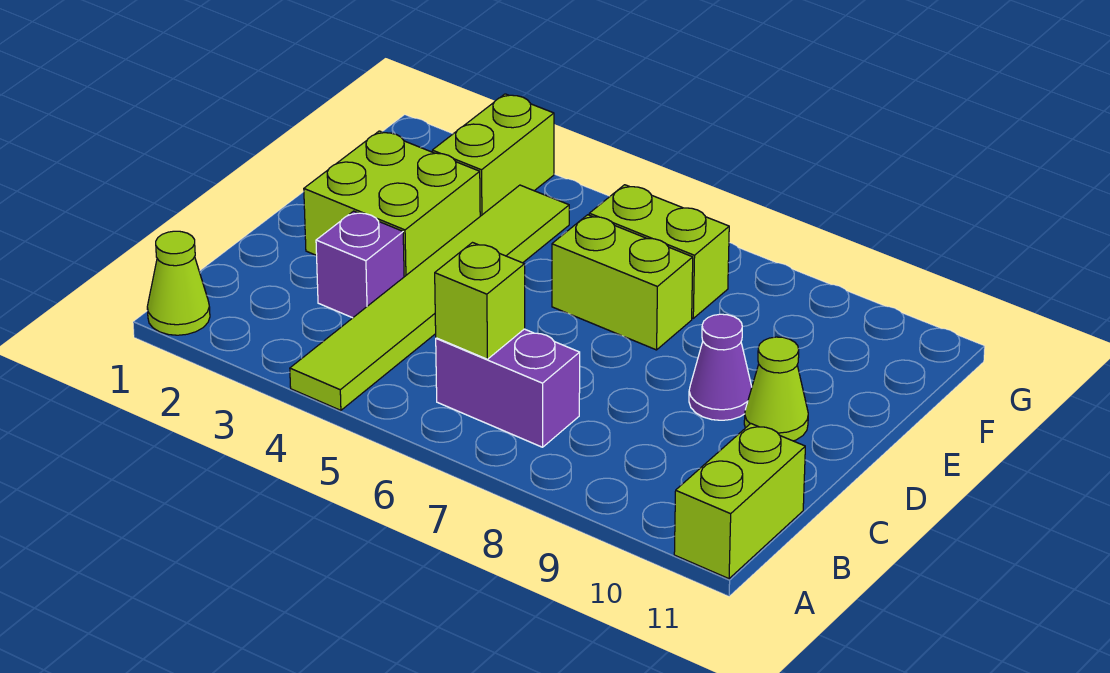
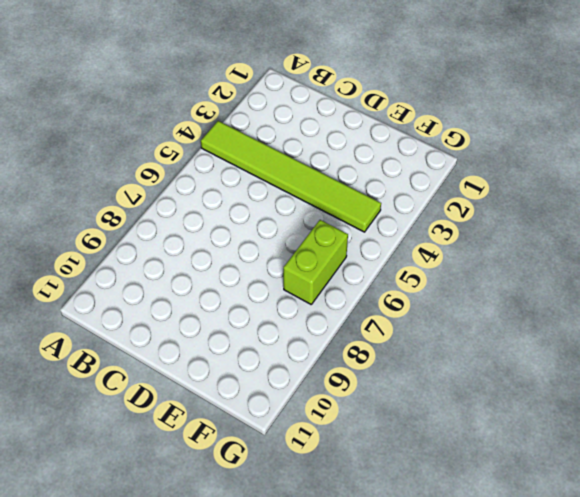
none -> lime 1x1 cone [147,231,210,335]
none -> lime 1x2 brick [674,424,805,579]
none -> purple 1x2 brick [436,329,580,447]

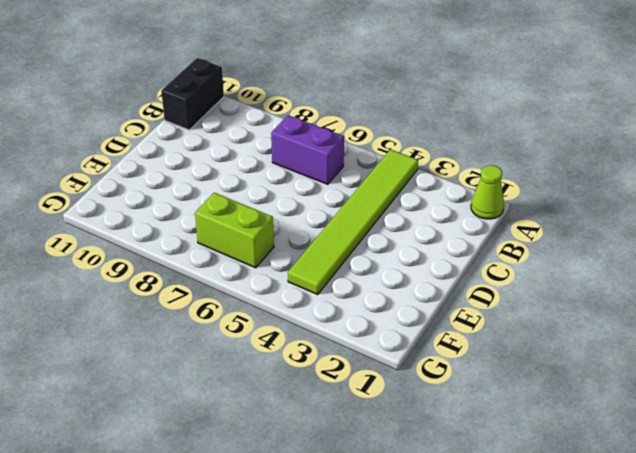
black 1x2 brick [161,58,224,130] -> lime 1x2 brick [674,424,805,579]
none -> purple 1x1 brick [316,211,404,318]
none -> lime 2x2 brick [304,131,480,277]
none -> purple 1x1 cone [689,314,752,420]

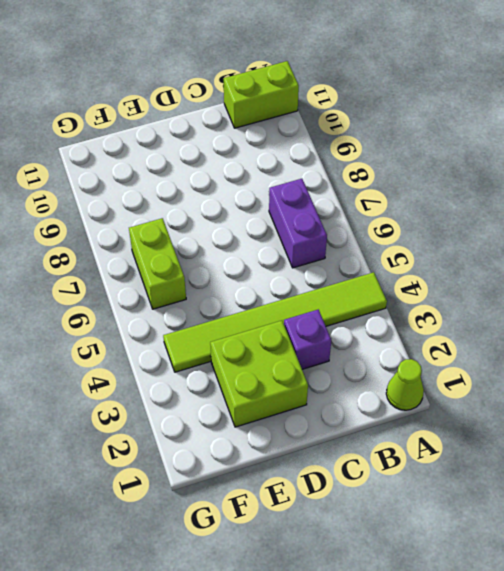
none -> purple 1x1 cone [689,314,752,420]
none -> lime 1x1 cone [744,337,808,441]
none -> lime 1x2 brick [552,215,693,350]

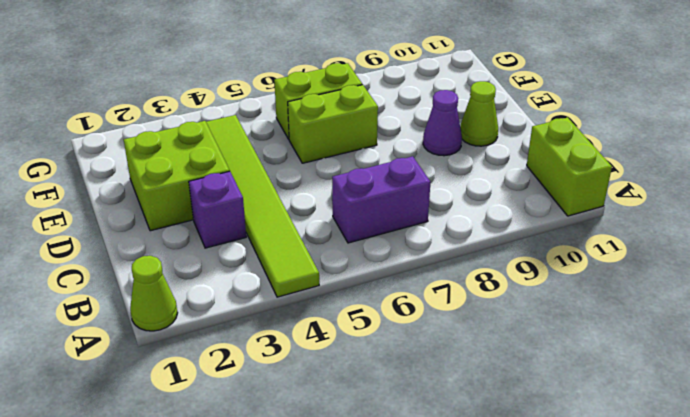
none -> lime 1x2 brick [432,94,554,216]
none -> lime 1x1 brick [435,243,525,359]

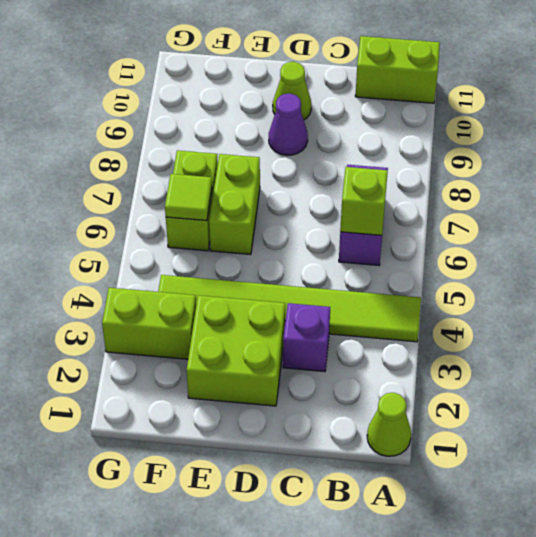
lime 1x1 tile [165,174,212,221] -> none

